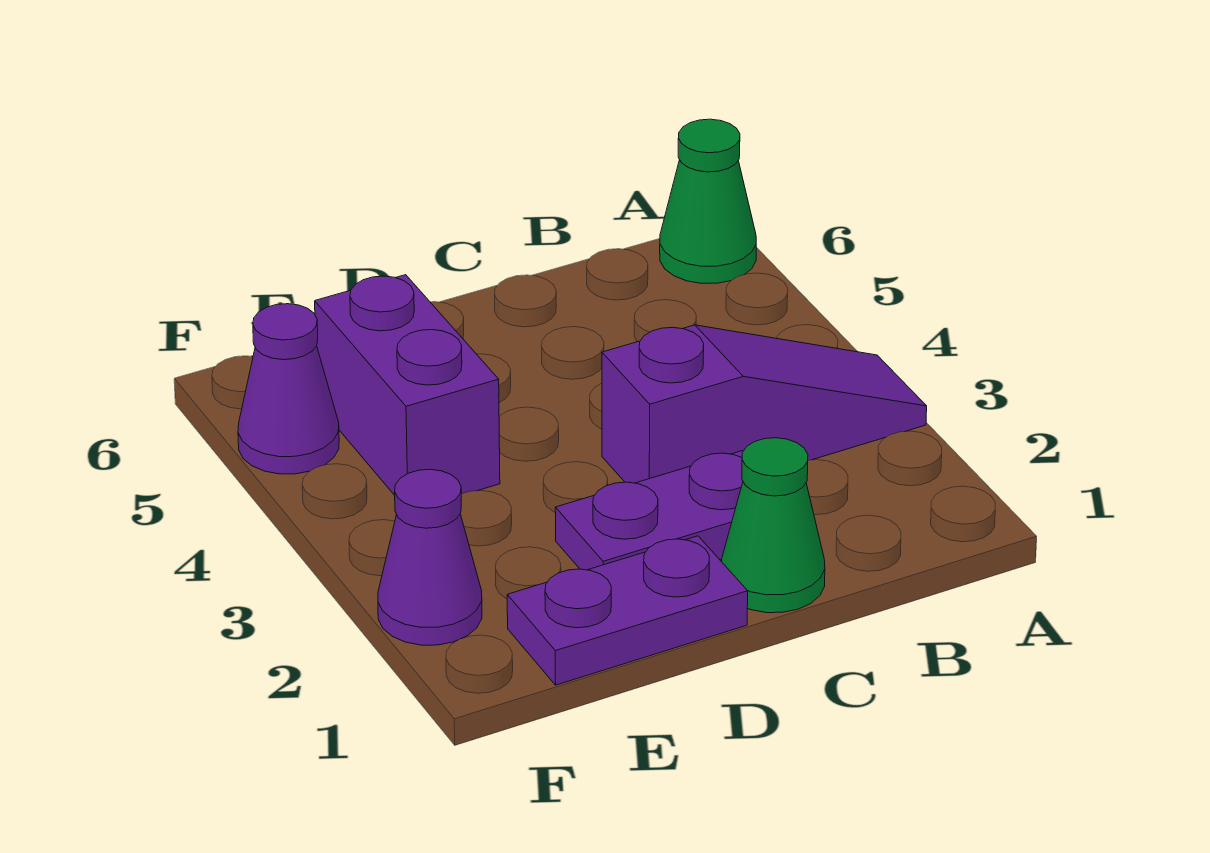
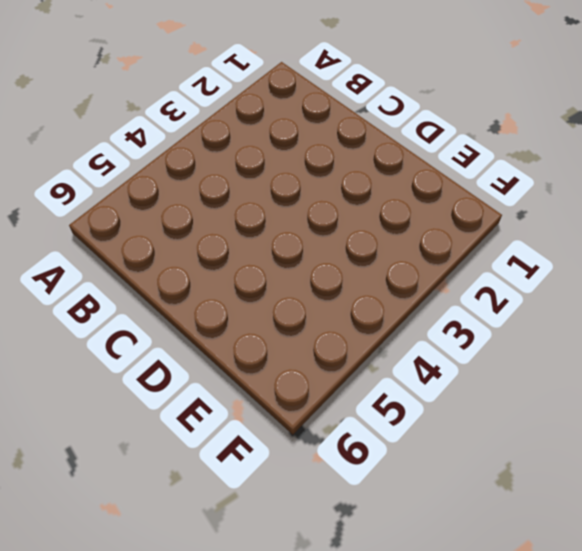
none -> purple 1x3 slope [602,325,927,483]
none -> green 1x1 cone [660,119,756,283]

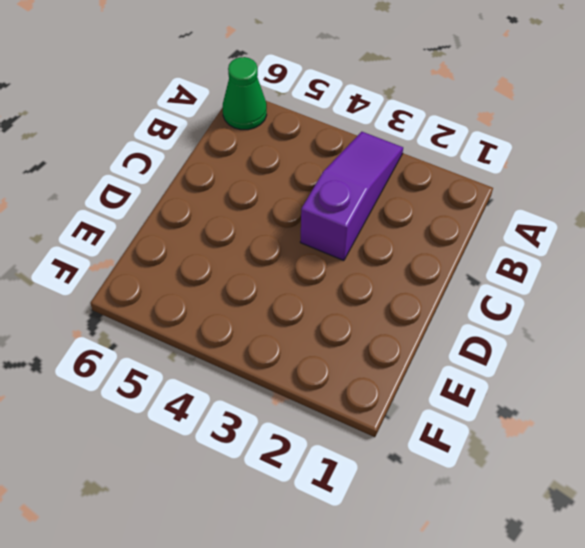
none -> green 1x1 cone [721,438,825,613]
none -> purple 1x2 plate [555,451,743,570]

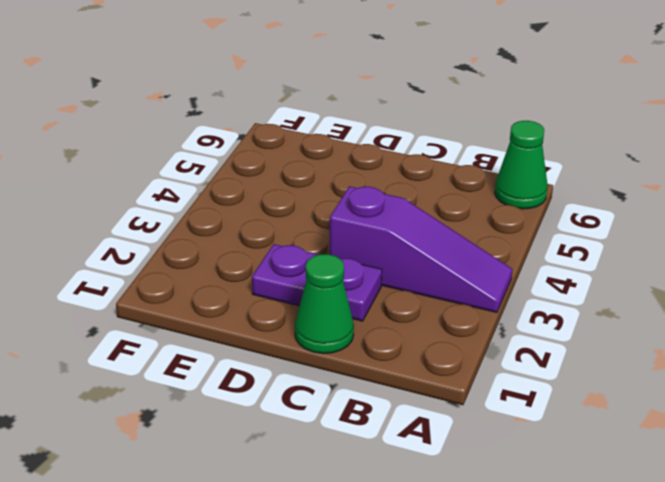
none -> purple 1x2 plate [507,536,748,685]
none -> purple 1x2 brick [315,275,500,495]

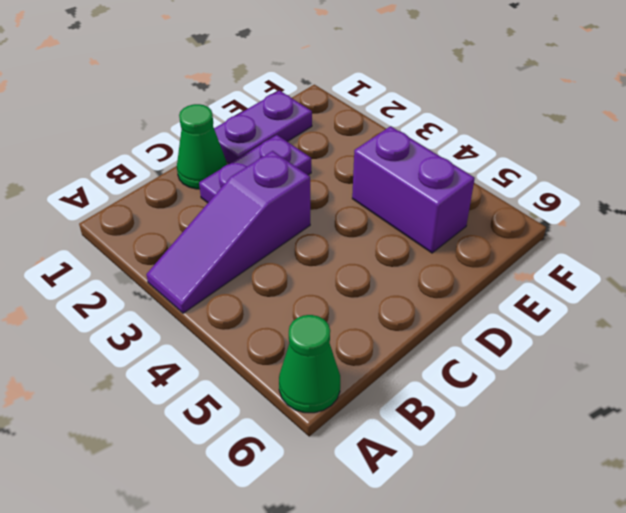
none -> purple 1x1 cone [378,469,482,645]
none -> purple 1x1 cone [238,304,339,474]

